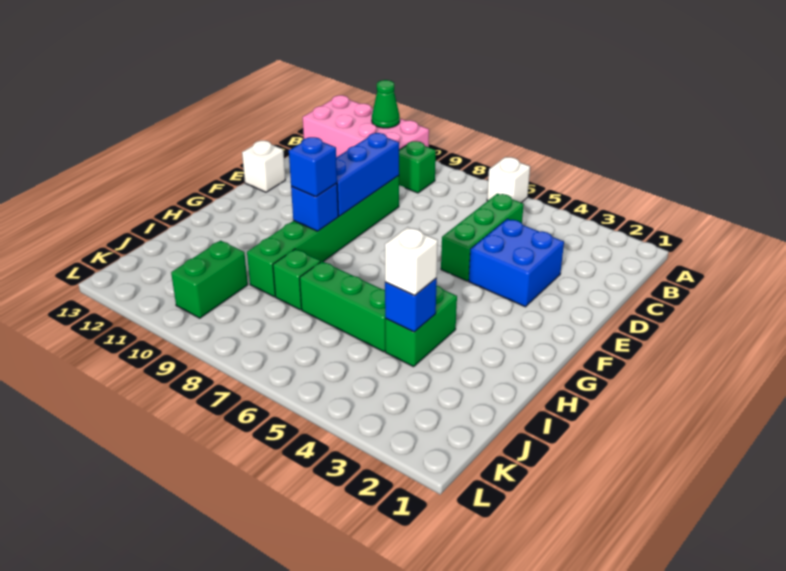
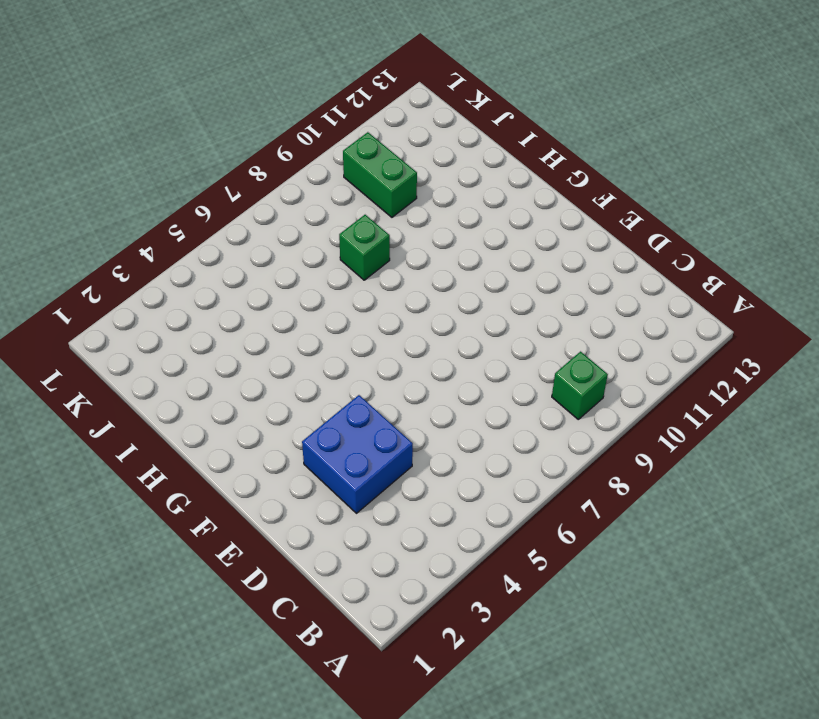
none -> white 1x1 brick [487,157,530,202]
none -> pink 2x4 brick [303,95,429,158]
none -> green 1x3 brick [441,194,524,281]

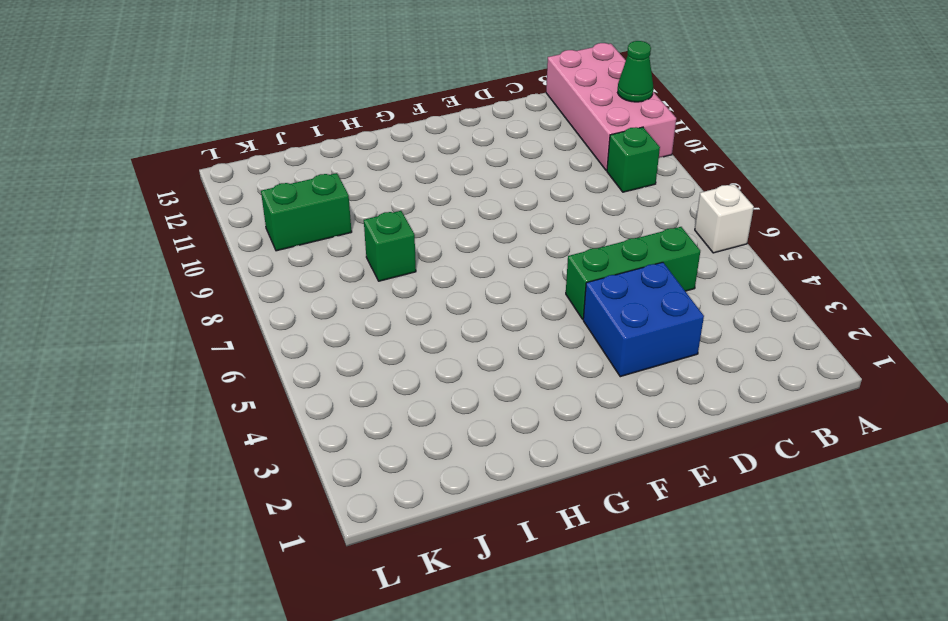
none -> green 1x6 brick [247,176,399,297]
none -> white 1x1 brick [242,141,285,192]
none -> green 1x2 brick [385,286,457,367]

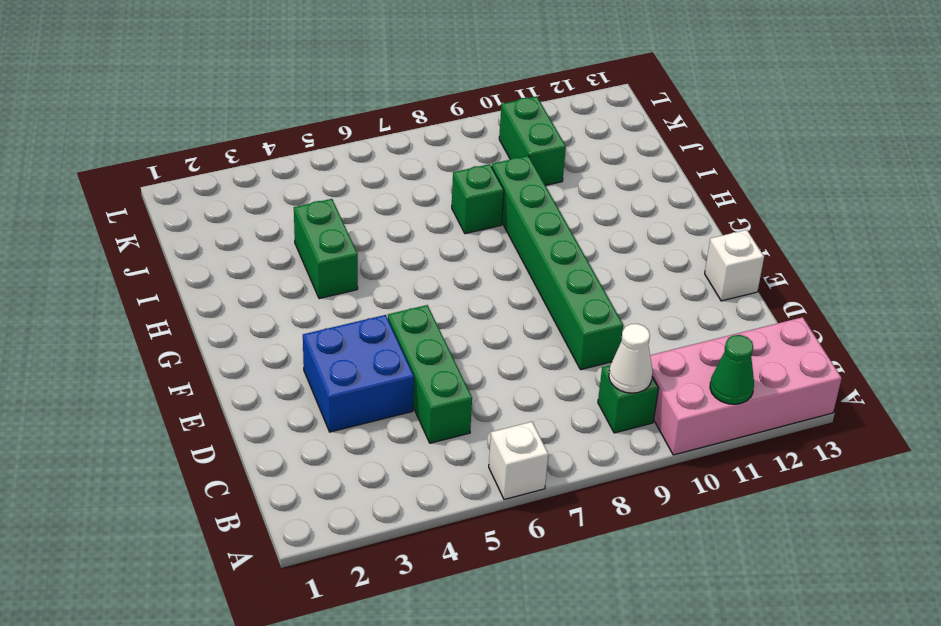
white 1x1 cone [609,324,653,393] -> none
none -> green 1x3 brick [300,261,386,352]
none -> blue 1x3 brick [336,133,399,216]
none -> blue 1x1 brick [291,183,338,231]

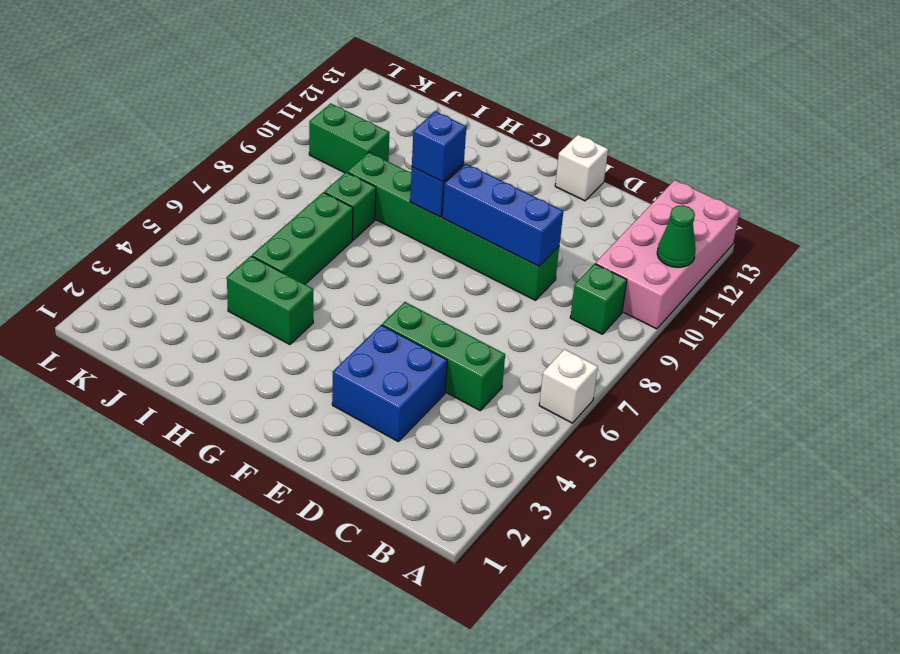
none -> blue 1x1 brick [385,278,437,332]
none -> white 1x1 brick [385,227,438,295]

